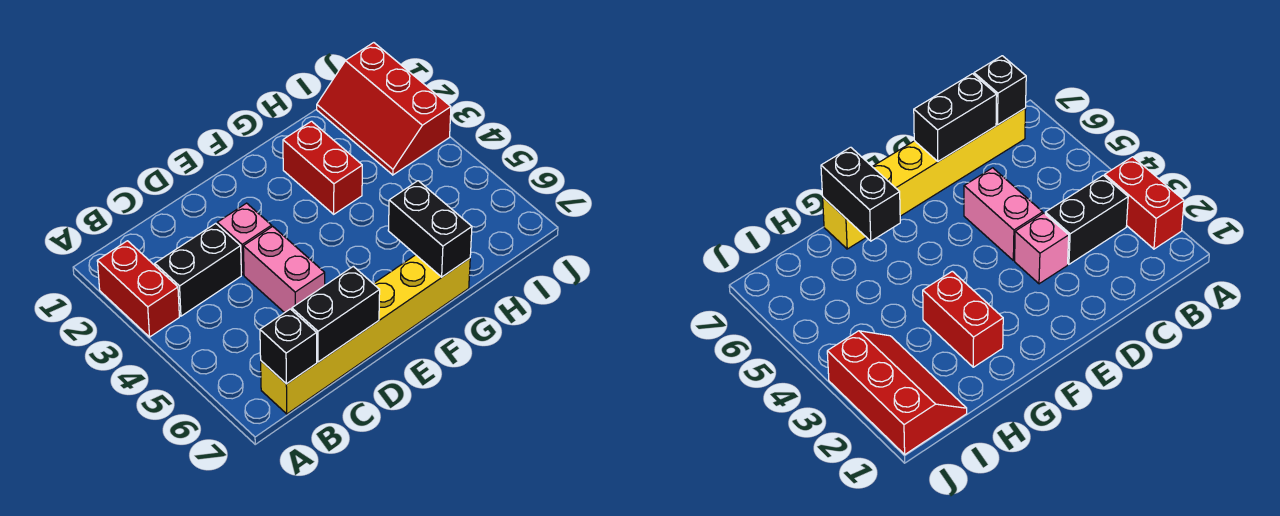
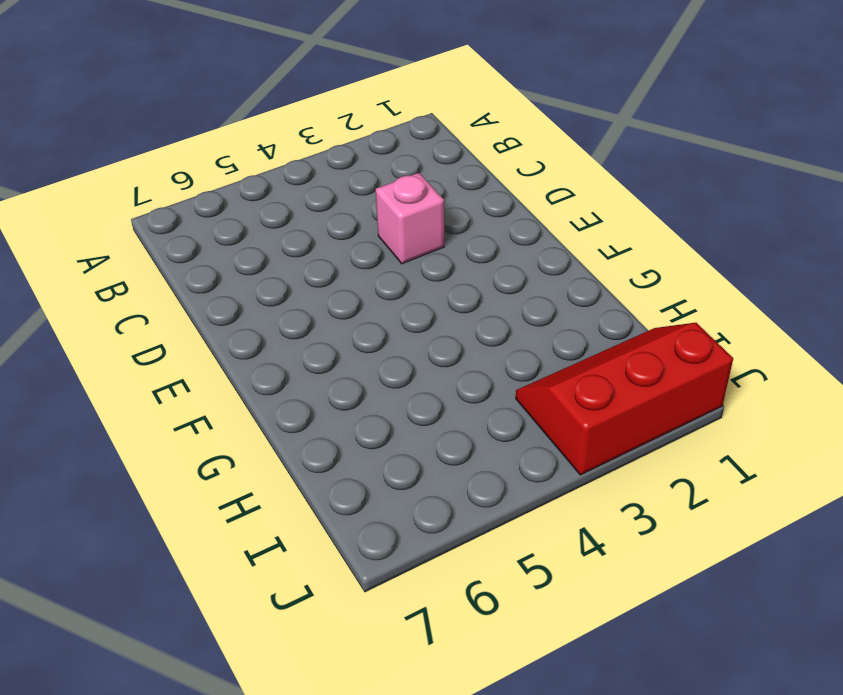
none -> red 1x2 brick [97,241,179,337]
none -> black 1x2 brick [155,223,241,316]

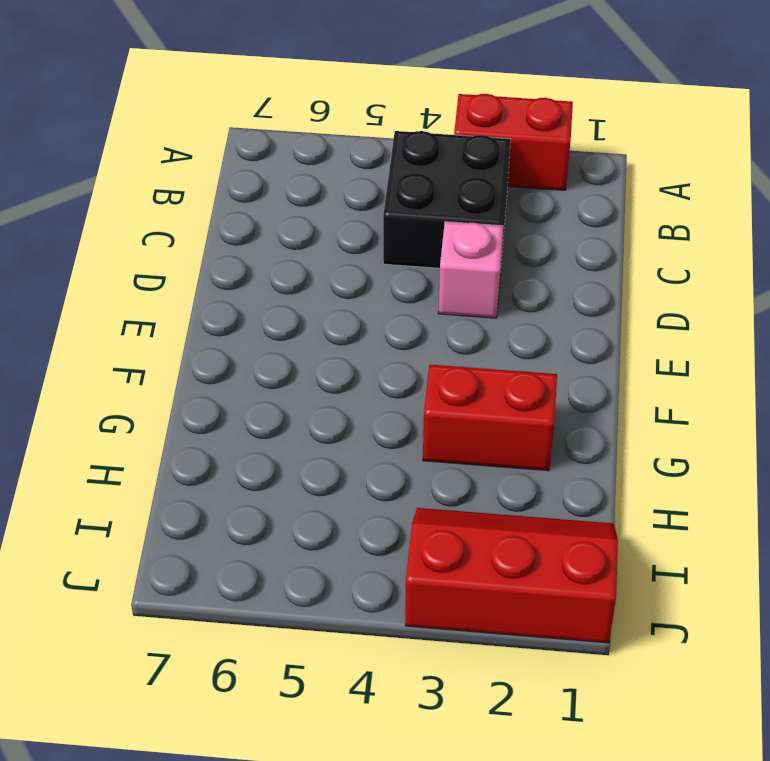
black 2x2 brick [383,131,511,268] -> black 1x2 brick [155,223,241,316]
none -> yellow 1x6 brick [261,255,470,414]
none -> pink 1x2 brick [243,226,325,313]

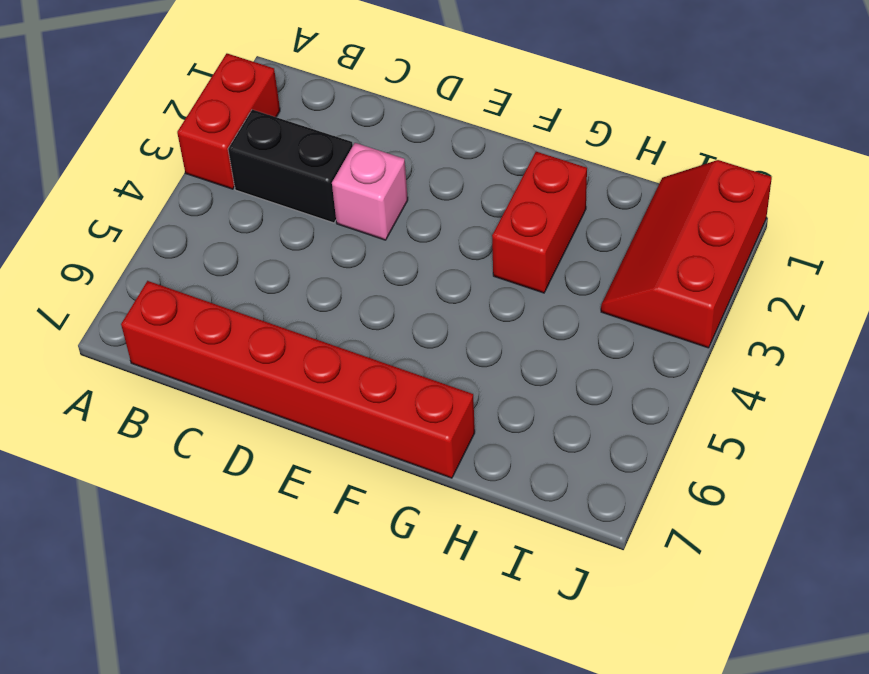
red 1x6 brick [121,281,475,478] -> yellow 1x6 brick [261,255,470,414]
none -> pink 1x2 brick [243,226,325,313]
none -> black 1x1 brick [260,309,317,384]

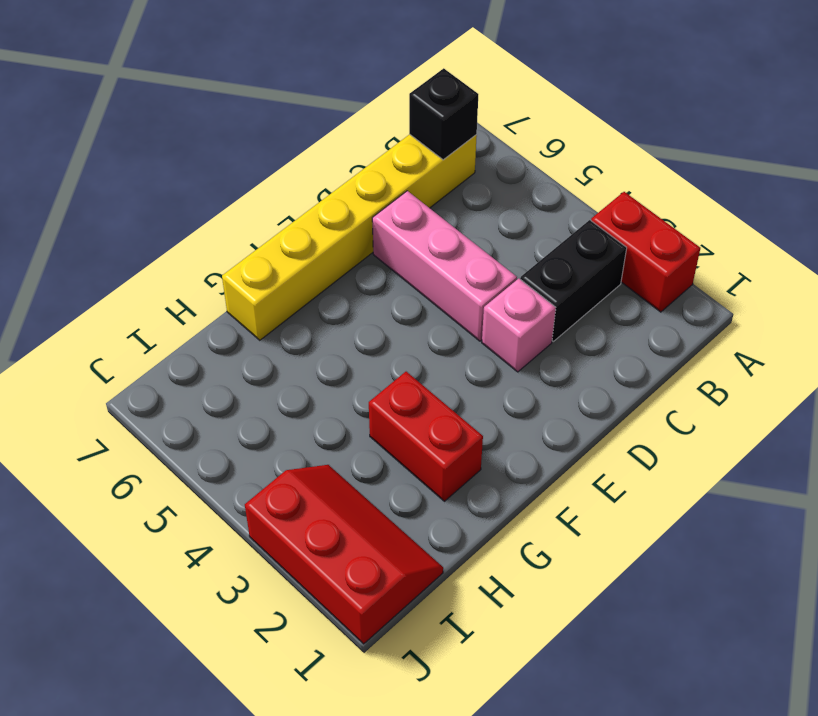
pink 1x3 brick [372,191,517,341] -> pink 1x2 brick [243,226,325,313]
none -> black 1x2 brick [292,266,380,362]
none -> black 1x2 brick [388,181,472,277]

